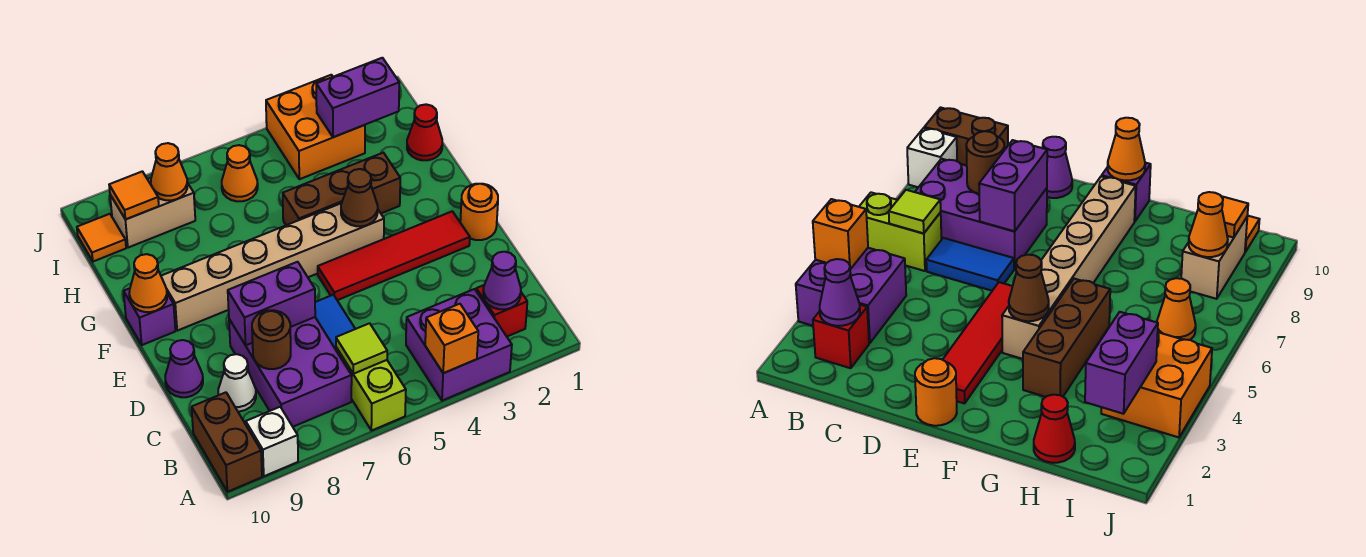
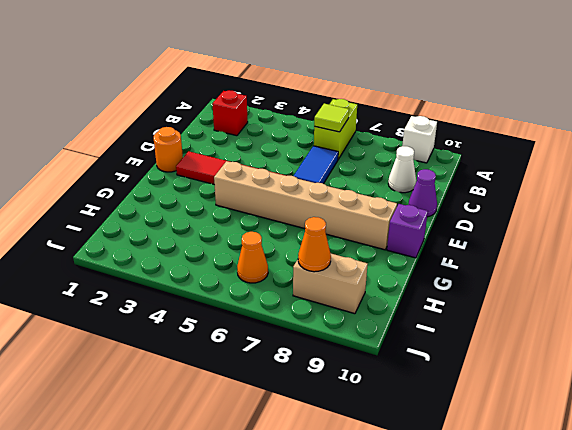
none -> purple 2x2 brick [406,289,512,401]
none -> brown 1x2 brick [192,392,262,492]
none -> purple 2x3 brick [229,317,352,427]

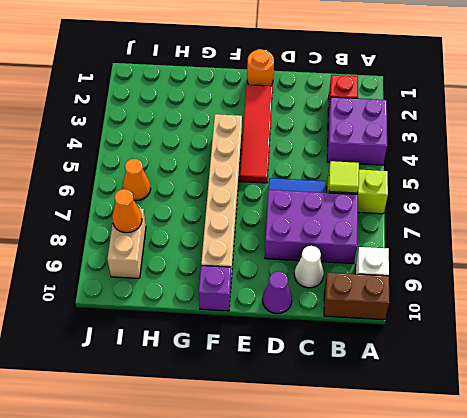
none -> brown 1x3 brick [283,153,400,225]
none -> red 1x1 cone [407,104,442,160]
none -> orange 2x2 brick [266,75,365,179]

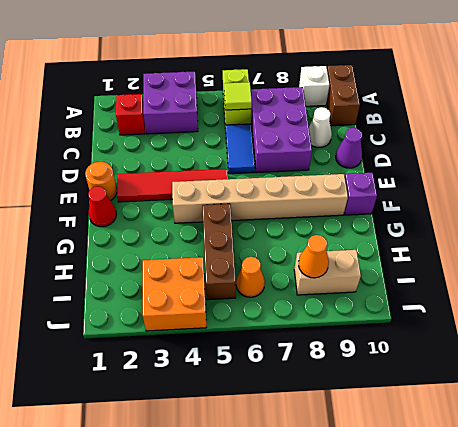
red 1x1 cone [88,186,116,227] -> red 1x1 cone moved to [407,104,442,160]
brown 1x3 brick [202,204,236,300] -> brown 1x3 brick turned to [283,153,400,225]
none -> orange 1x1 tile [77,214,126,261]
none -> orange 1x1 brick [425,304,478,373]
none -> purple 1x1 cone [483,252,521,309]

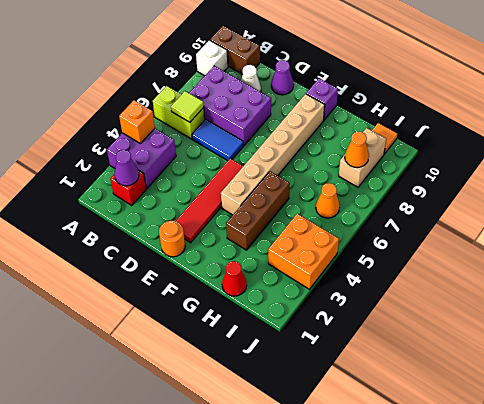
none -> brown 1x1 round brick [252,310,291,369]
none -> purple 1x2 brick [228,262,315,345]
none -> brown 1x1 cone [341,169,378,226]

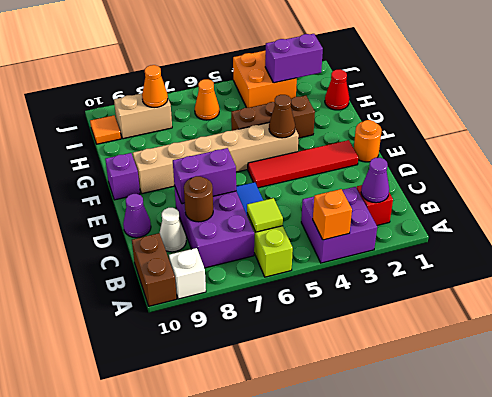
none -> orange 1x1 cone [129,254,167,312]
none -> orange 1x1 tile [109,171,159,219]

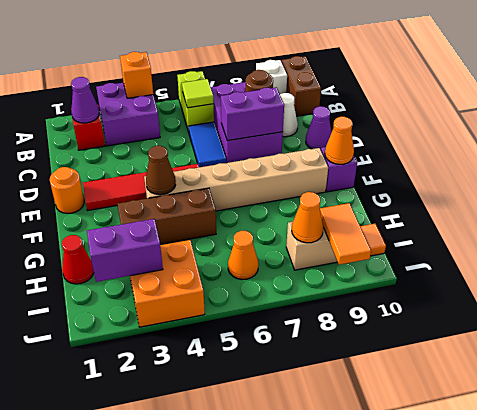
orange 1x2 tile [320,203,371,265] -> orange 1x1 tile [109,171,159,219]

